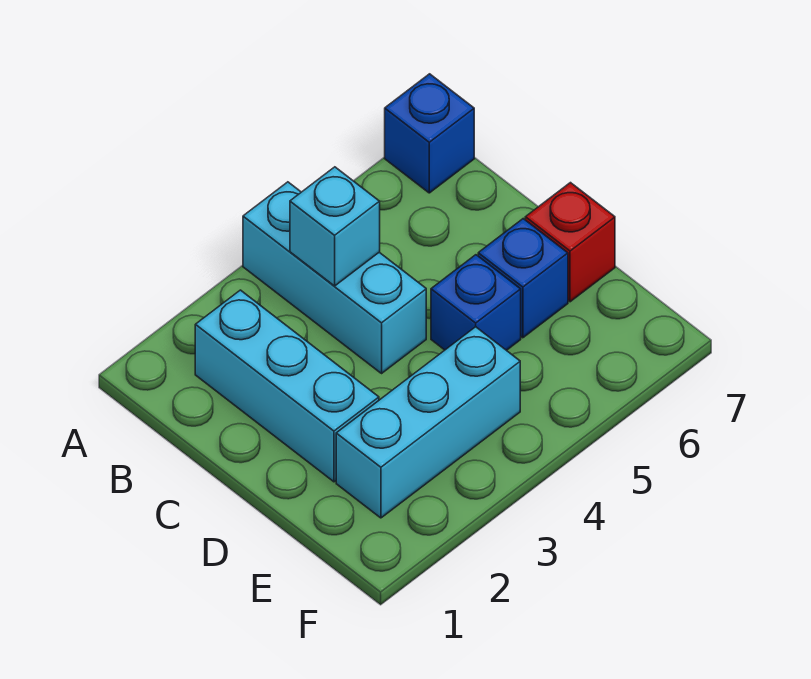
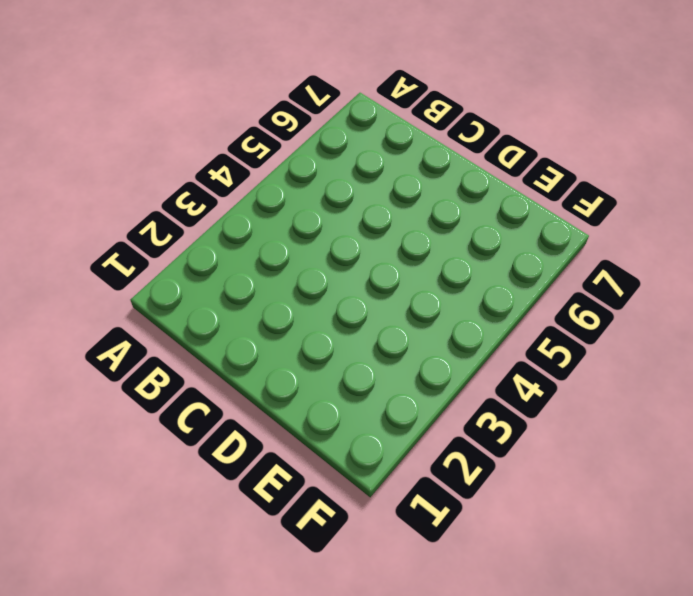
none -> cyan 1x3 brick [243,182,426,373]
none -> blue 1x1 brick [385,74,474,193]

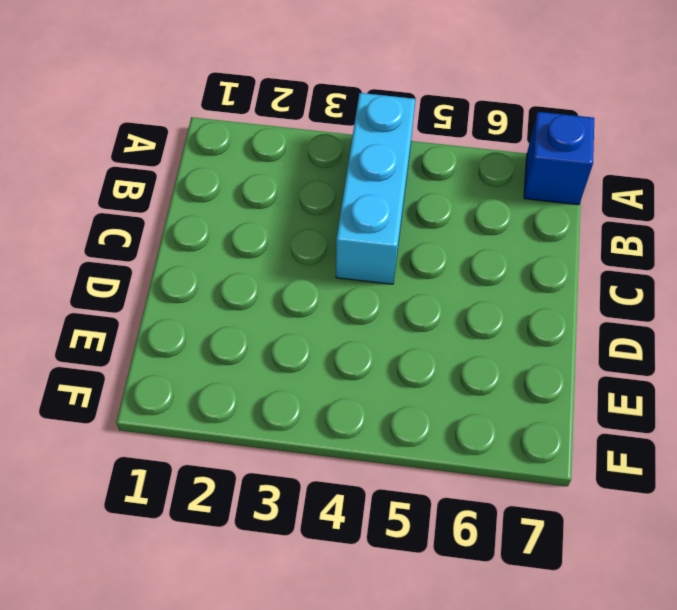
none -> cyan 1x3 brick [195,290,379,482]
none -> blue 1x1 brick [431,255,521,350]

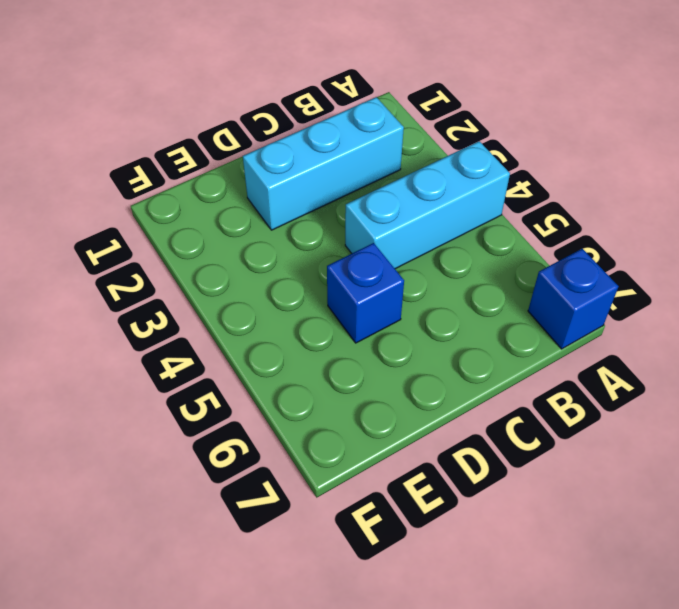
none -> blue 1x1 brick [478,219,568,338]
none -> red 1x1 brick [525,183,615,302]

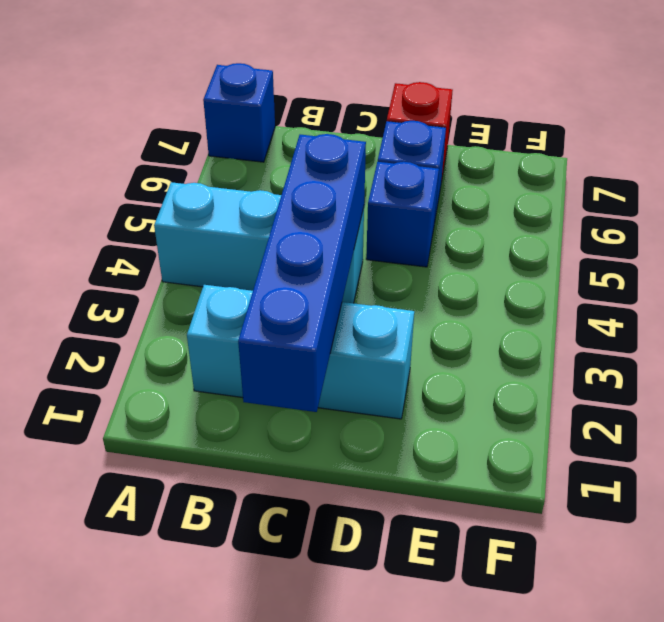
blue 1x4 brick [238,134,366,412] -> none
none -> cyan 1x3 brick [336,327,520,518]
none -> cyan 1x1 brick [290,167,380,286]

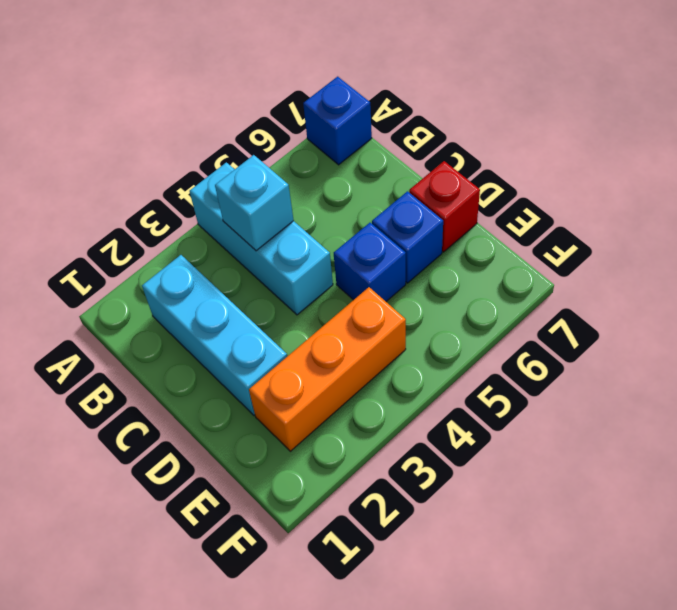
orange 1x3 brick [249,287,406,451] -> cyan 1x3 brick [336,327,520,518]

